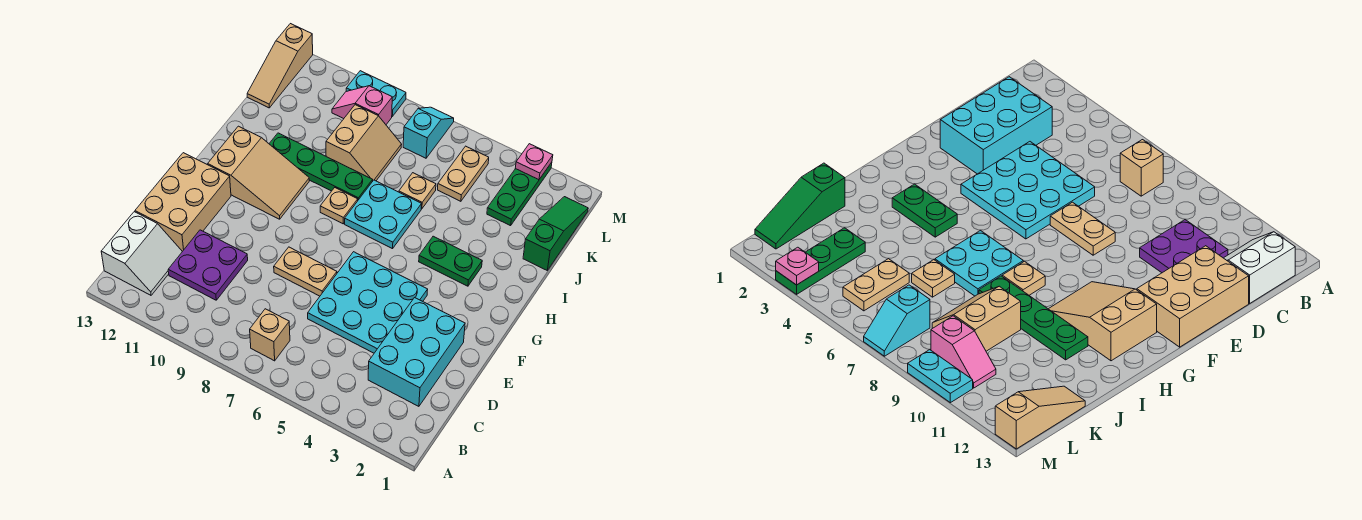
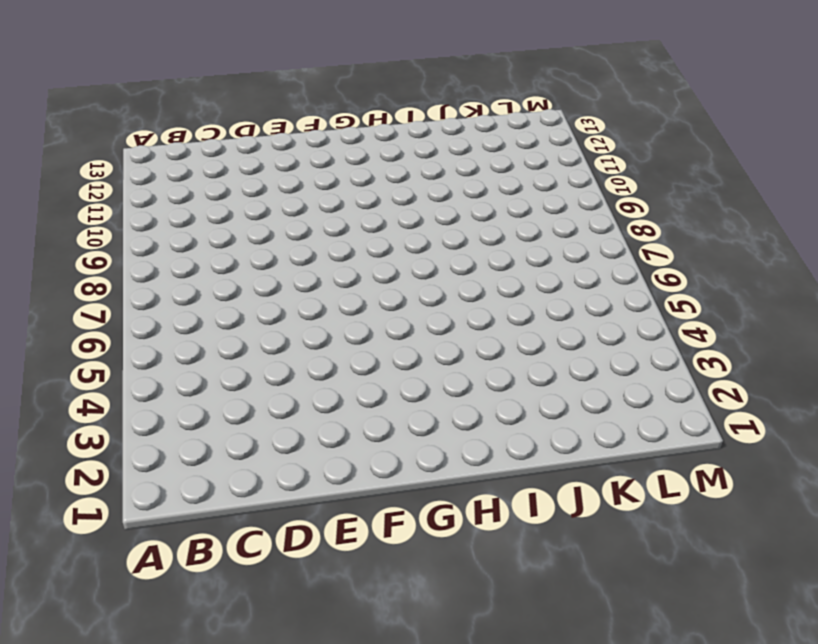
none -> tan 1x1 brick [250,309,290,361]
none -> white 2x2 slope [101,212,182,295]
none -> cyan 2x3 brick [368,298,465,406]

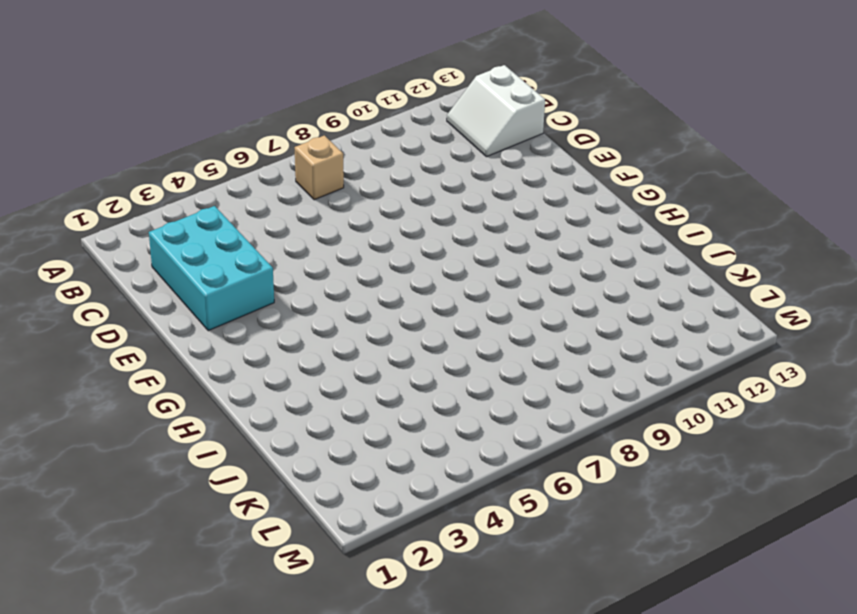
none -> purple 2x2 plate [168,230,248,300]
none -> cyan 3x3 plate [308,252,428,353]
none -> tan 2x3 brick [135,153,231,251]

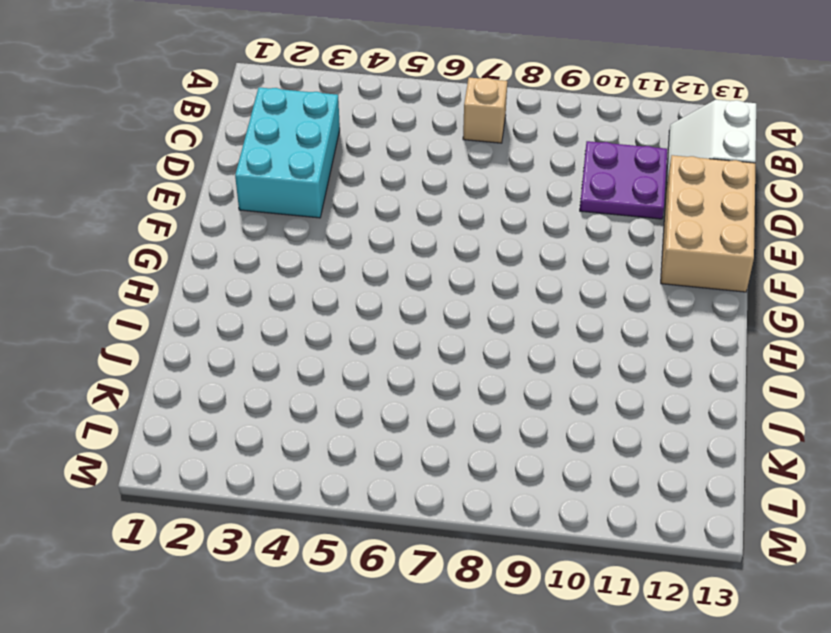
none -> cyan 3x3 plate [308,252,428,353]
none -> tan 1x2 plate [274,247,337,296]
none -> tan 2x3 slope [208,126,309,219]

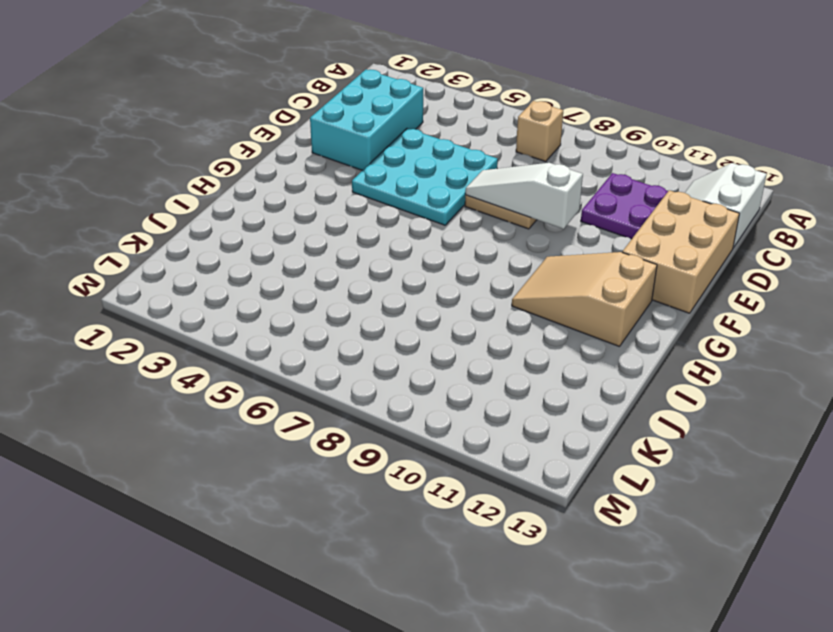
white 1x3 slope [465,163,583,229] -> none
none -> green 1x2 plate [419,236,482,286]
none -> cyan 2x2 plate [345,180,422,249]
none -> tan 1x1 plate [320,188,358,224]

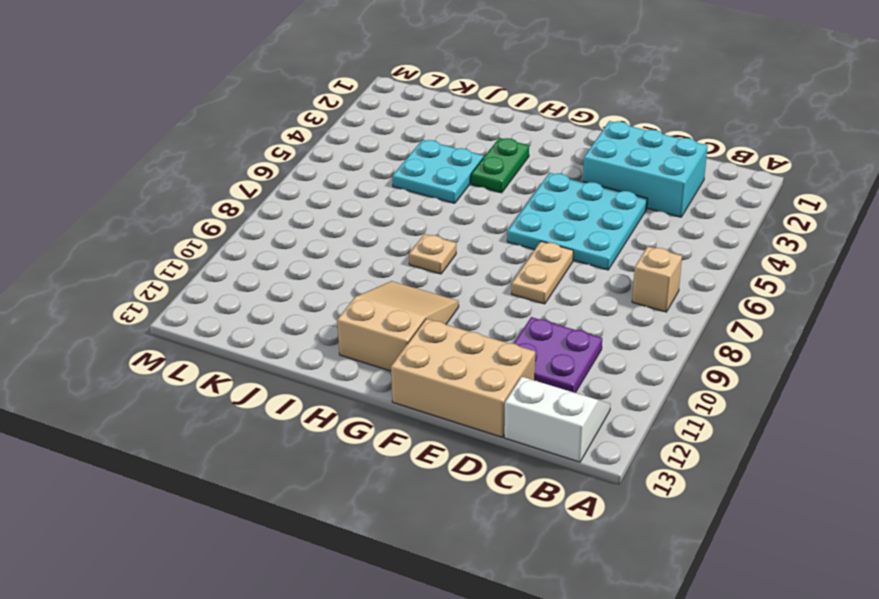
cyan 2x2 plate [392,140,483,203] -> cyan 2x2 plate moved to [345,180,422,249]
none -> green 1x4 plate [269,133,373,200]
none -> green 1x3 slope [523,197,588,270]
none -> tan 1x1 plate [399,173,436,209]

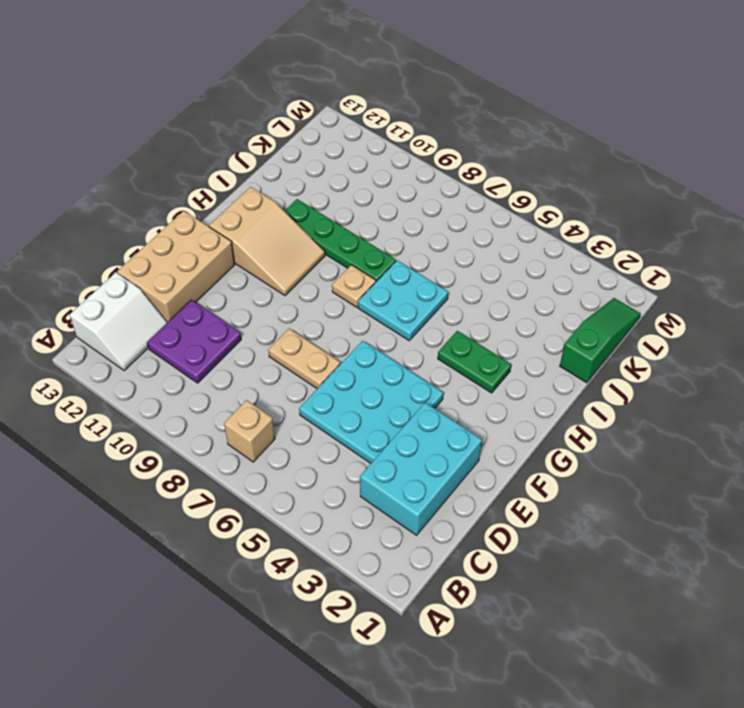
none -> tan 1x1 plate [399,173,436,209]
none -> tan 2x2 slope [326,105,402,181]
none -> green 1x3 plate [487,162,552,226]

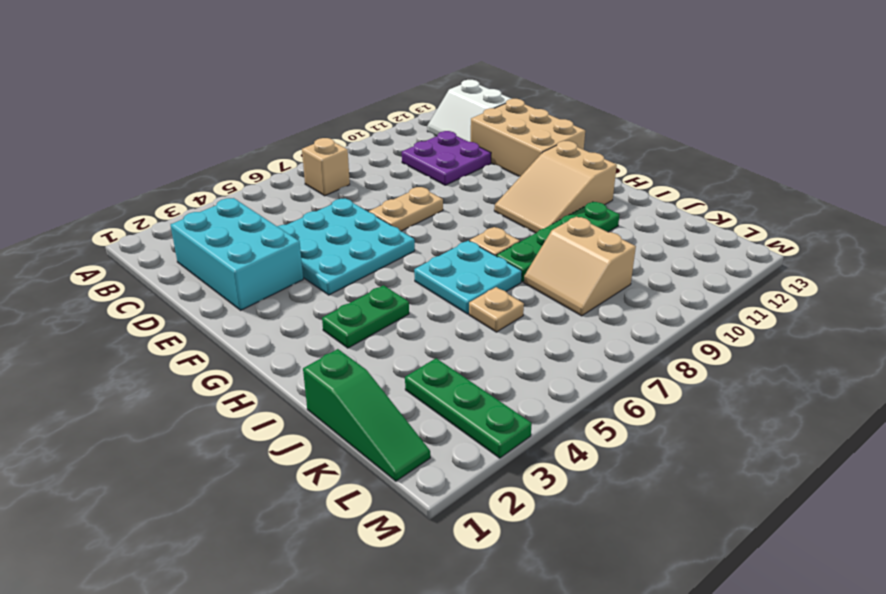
none -> tan 1x2 plate [438,146,489,201]
none -> tan 1x3 slope [247,24,313,108]
none -> cyan 1x2 slope [403,107,454,158]

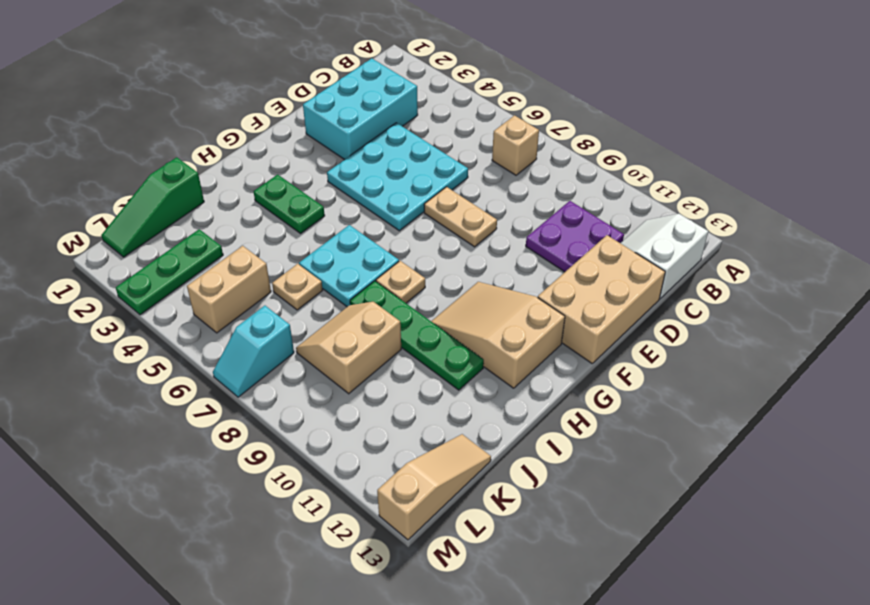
tan 1x2 brick [187,246,271,333] -> tan 1x2 plate [438,146,489,201]
none -> pink 1x2 slope [332,86,392,124]
none -> cyan 1x2 plate [346,71,406,116]
none -> pink 1x1 plate [515,144,553,180]

